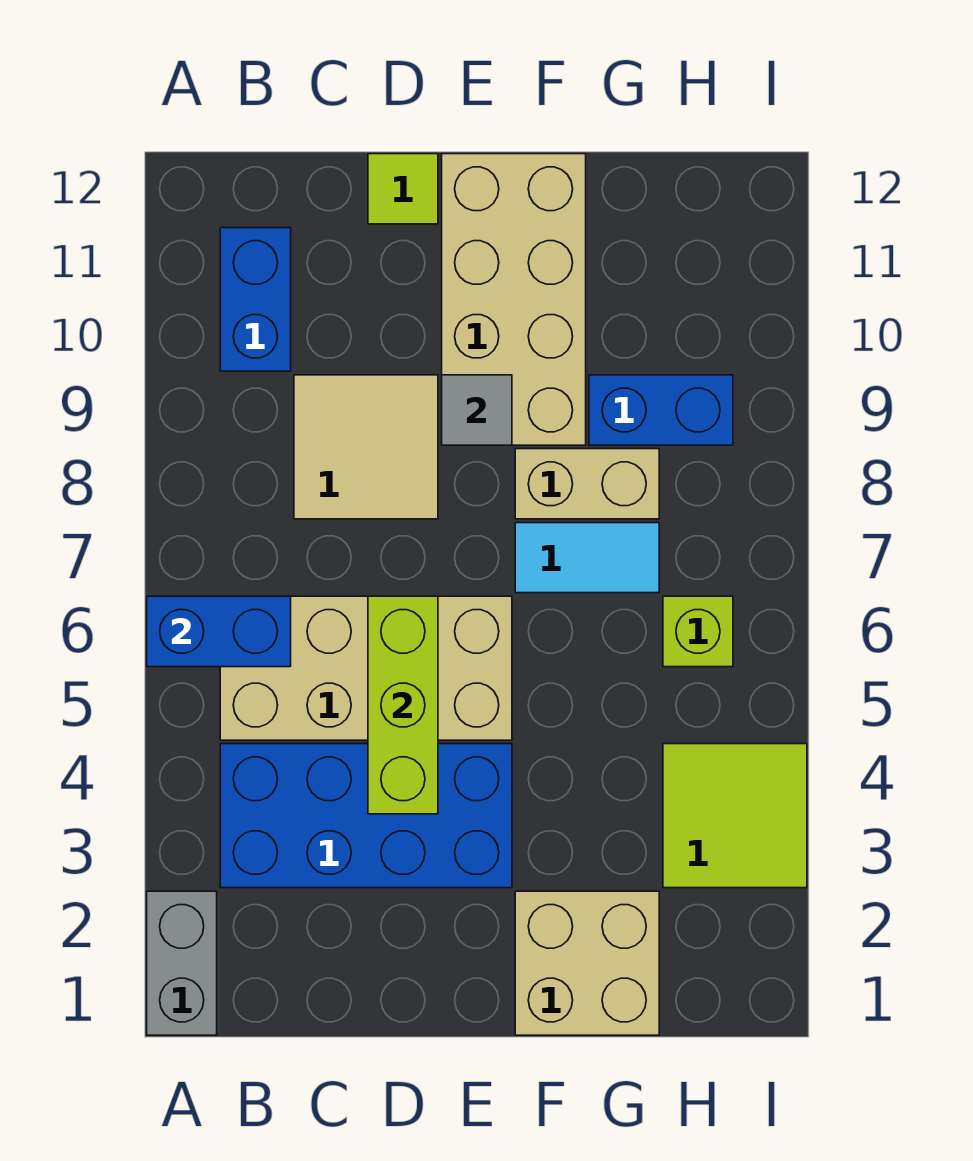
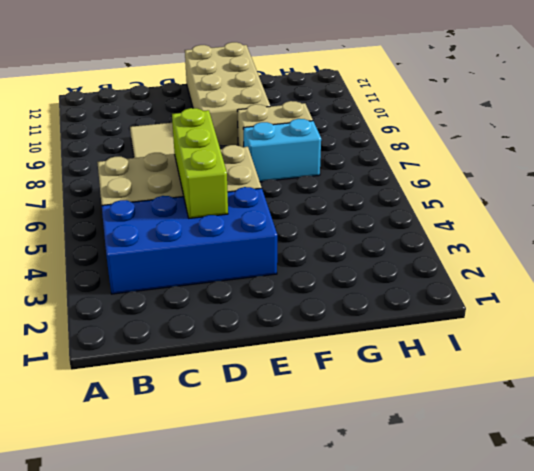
cyan 1x2 brick [243,119,321,182] -> cyan 1x2 tile [515,523,659,593]
none -> grey 1x2 brick [147,891,217,1035]
none -> blue 1x2 brick [220,228,291,371]
none -> lime 1x1 tile [368,154,438,224]

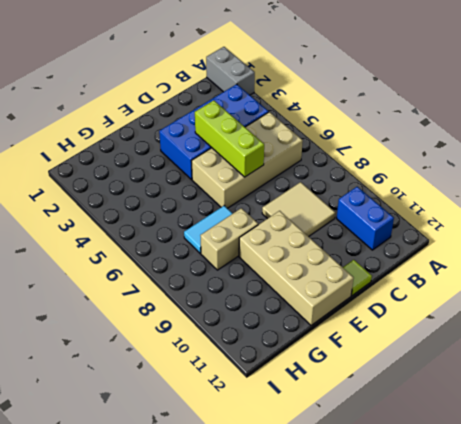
none -> tan 2x2 brick [515,891,659,1035]
none -> blue 1x2 brick [589,375,733,445]
none -> lime 2x2 tile [663,744,807,888]

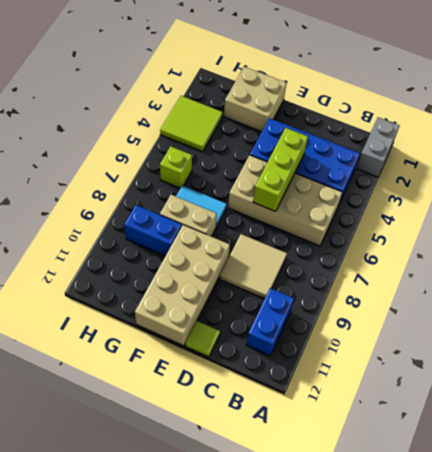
none -> blue 1x2 brick [147,596,291,667]
none -> grey 1x1 tile [442,375,512,445]

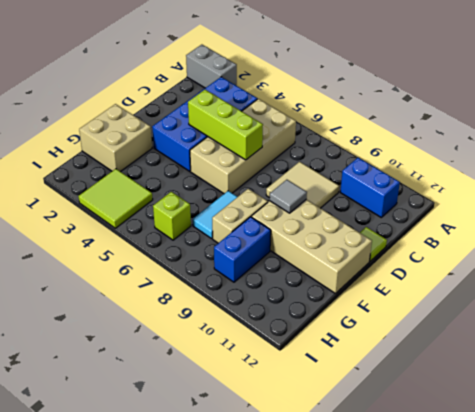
none -> blue 1x2 brick [147,596,291,667]

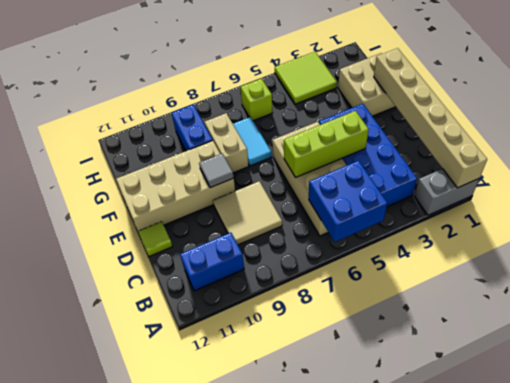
tan 1x6 brick [374,48,487,188] -> none
blue 2x2 brick [309,161,387,242] -> blue 1x2 brick [147,596,291,667]

